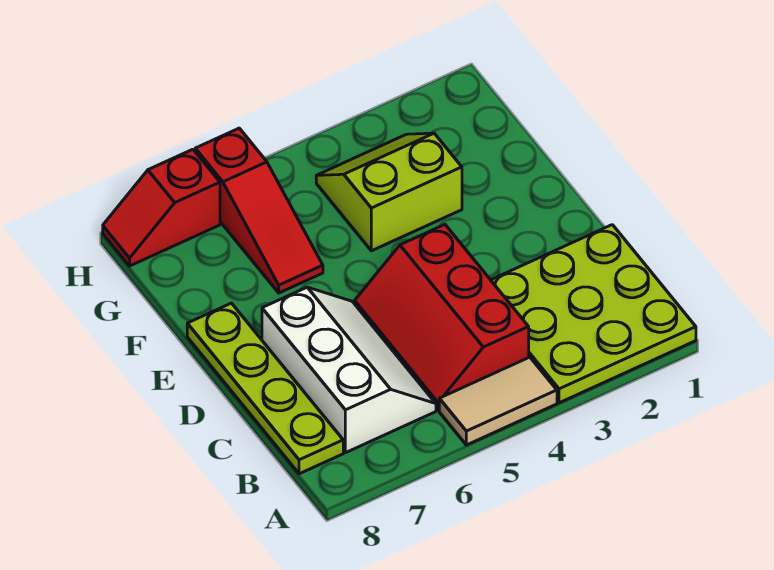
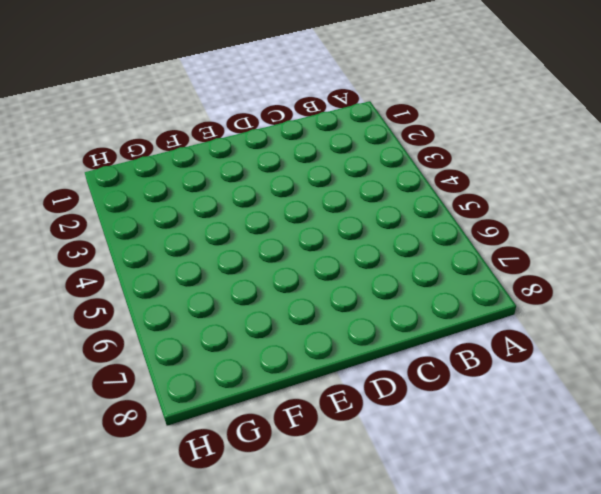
none -> lime 3x3 plate [491,225,696,403]
none -> tan 1x2 tile [439,357,557,445]

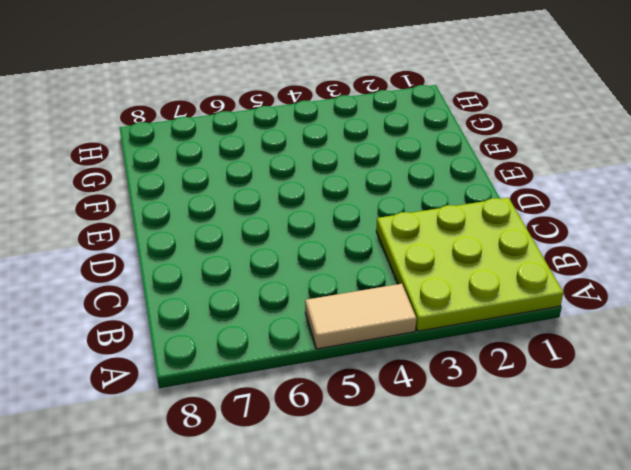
none -> red 2x3 slope [355,225,529,410]
none -> white 2x3 slope [262,287,436,453]

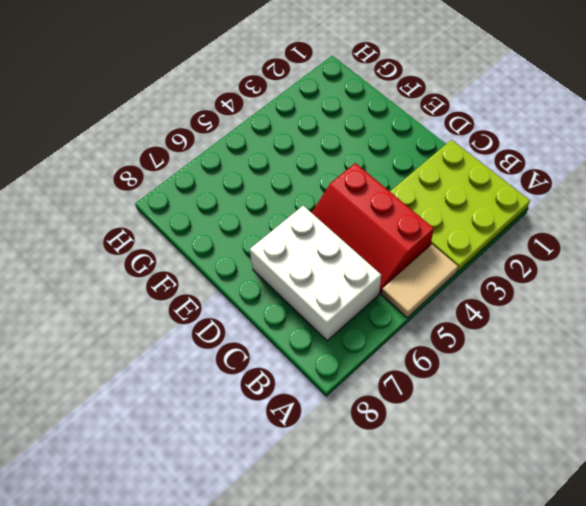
white 2x3 brick [250,206,381,341] -> white 2x3 slope [262,287,436,453]
none -> lime 1x4 plate [187,303,343,474]
none -> lime 2x2 slope [316,133,462,251]

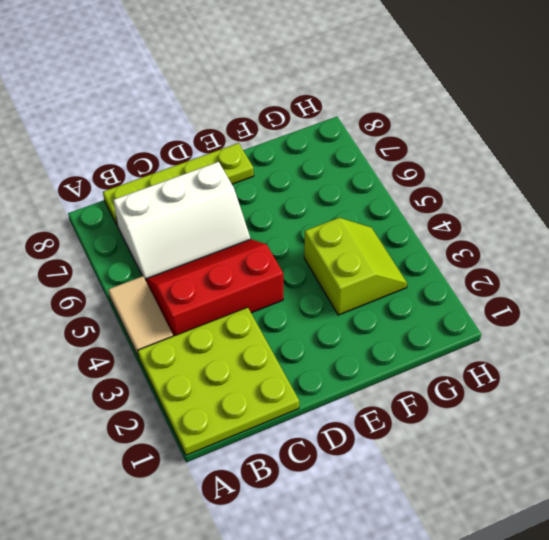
none -> red 1x3 slope [195,128,323,293]
none -> red 1x2 slope [103,149,220,266]

